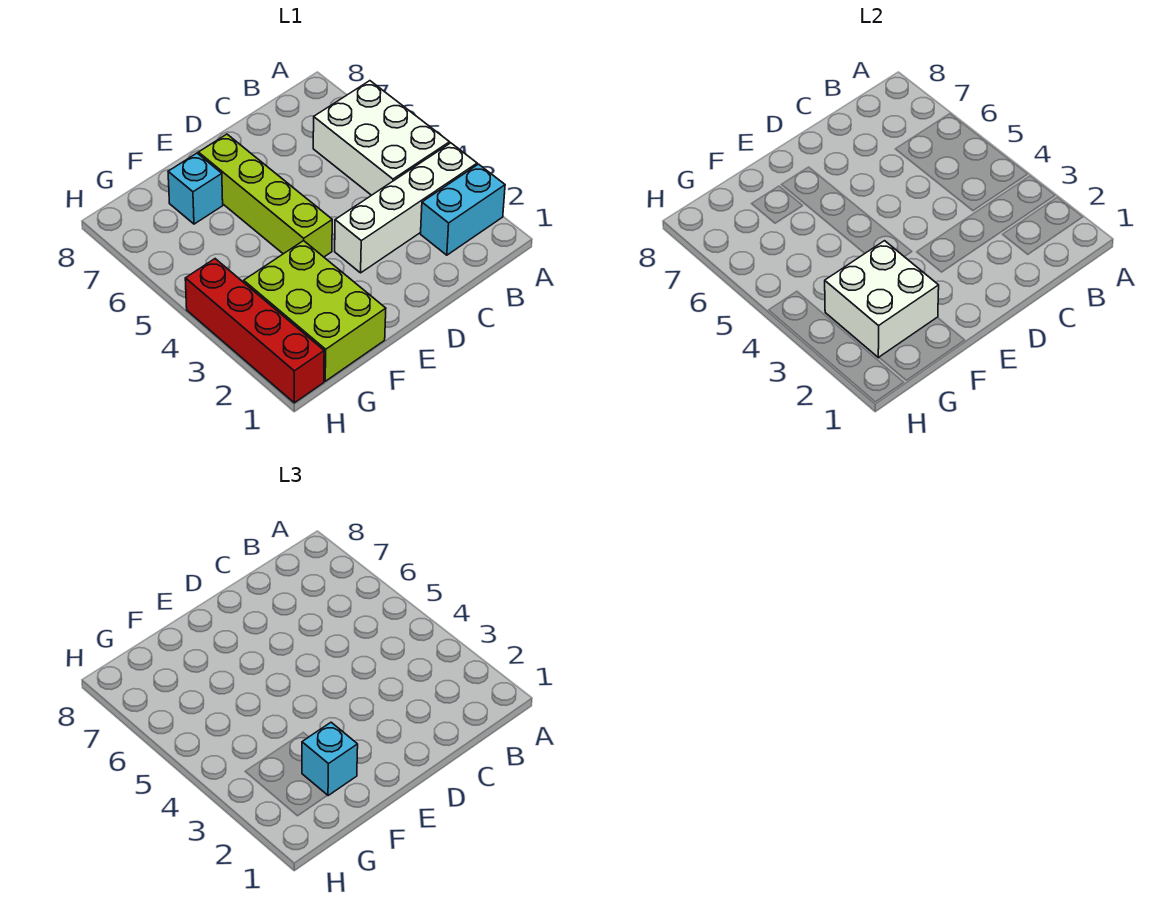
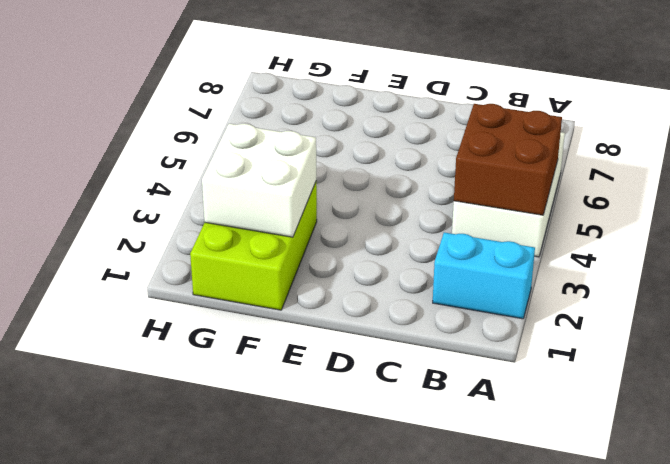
brown 2x2 brick [454,104,562,215] -> none
none -> white 1x4 brick [335,143,477,273]
none -> lime 1x4 brick [198,134,332,257]

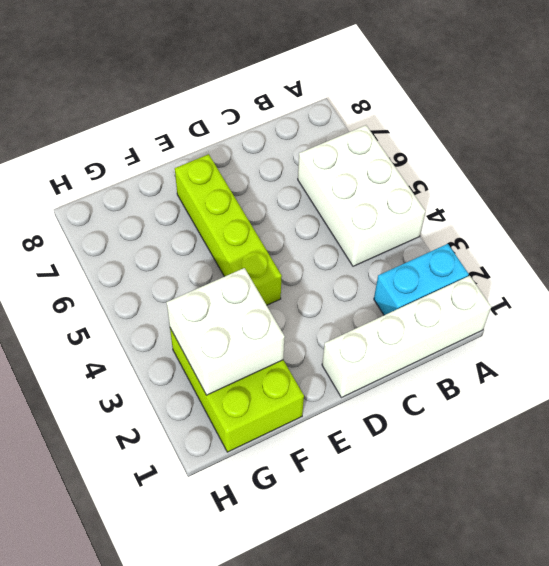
white 1x4 brick [322,276,491,398] -> white 1x4 brick moved to [335,143,477,273]
none -> cyan 1x1 brick [168,153,223,224]
none -> red 1x4 brick [185,259,324,403]

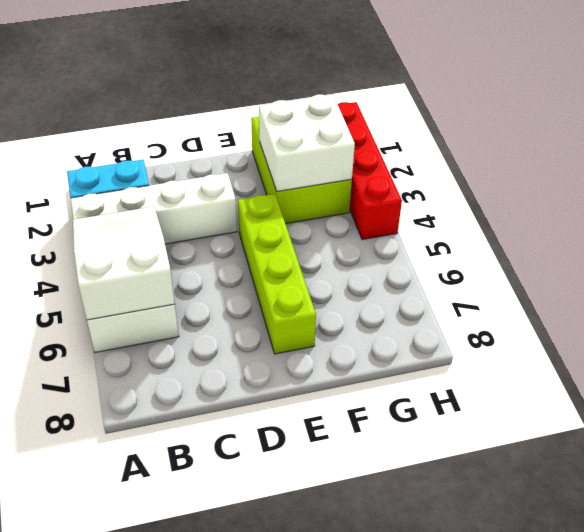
white 2x3 slope [73,207,175,320] -> none
none -> cyan 1x1 brick [168,153,223,224]
none -> cyan 1x1 brick [302,722,358,796]

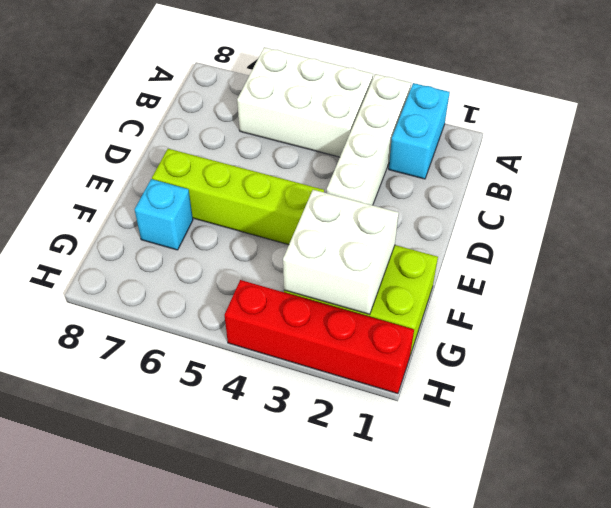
none -> cyan 1x1 brick [302,722,358,796]

